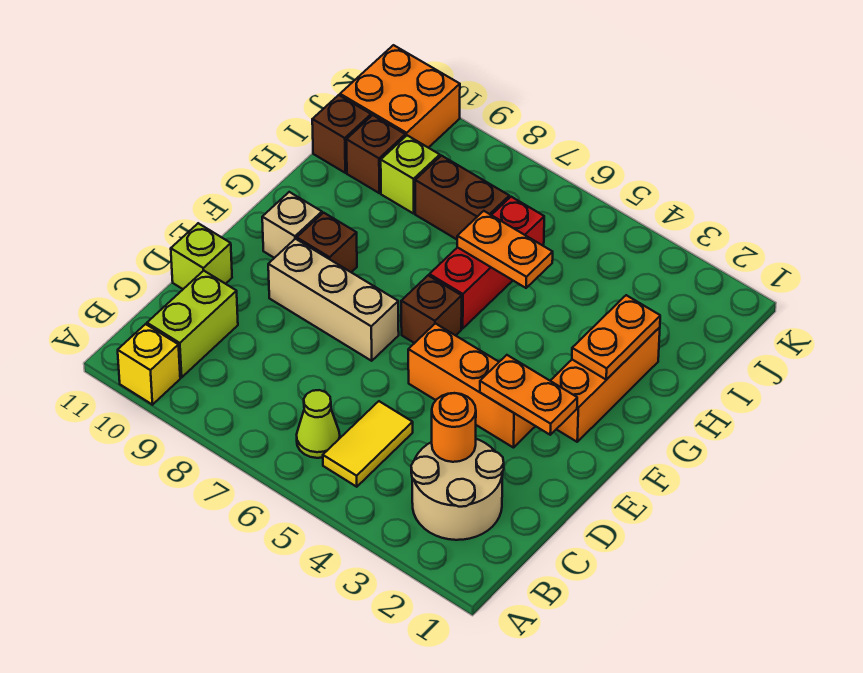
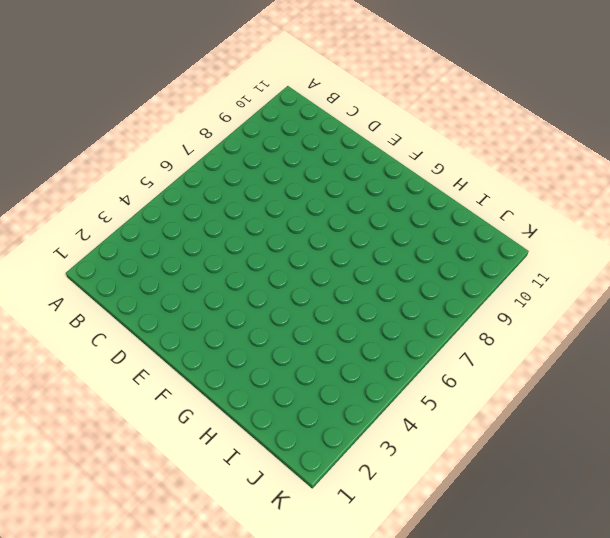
none -> yellow 1x1 brick [118,324,180,405]
none -> tan 2x2 round brick [411,439,504,540]
none -> yellow 1x2 tile [323,401,413,487]

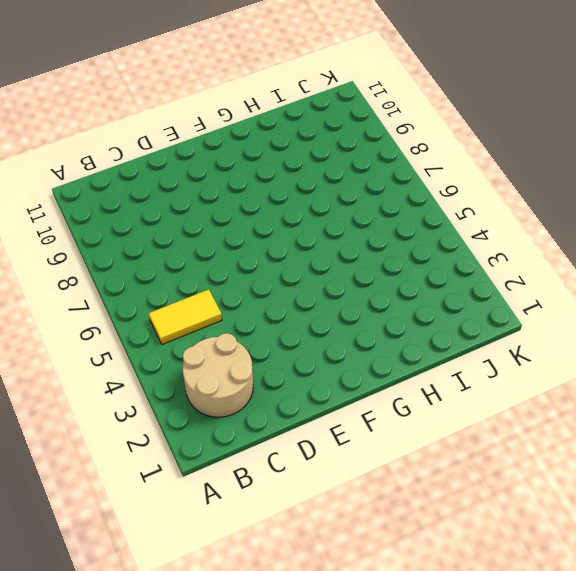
none -> yellow 1x1 brick [118,324,180,405]
none -> lime 1x1 cone [297,390,340,458]
none -> lime 1x2 brick [147,271,238,377]

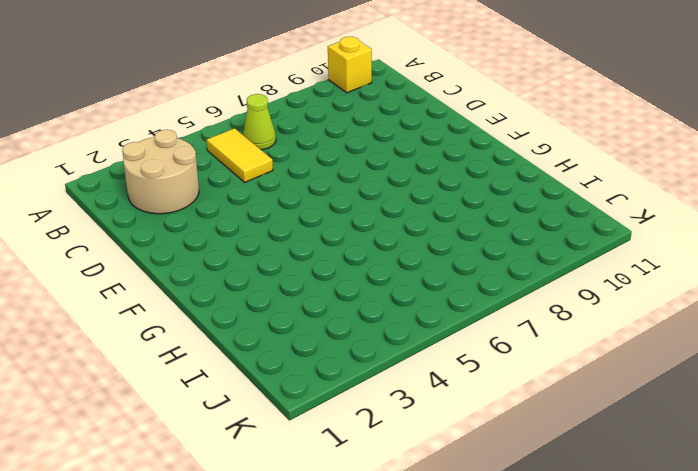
none -> lime 1x2 brick [147,271,238,377]
none -> lime 1x1 brick [171,223,232,289]
none -> orange 1x3 brick [408,323,535,448]

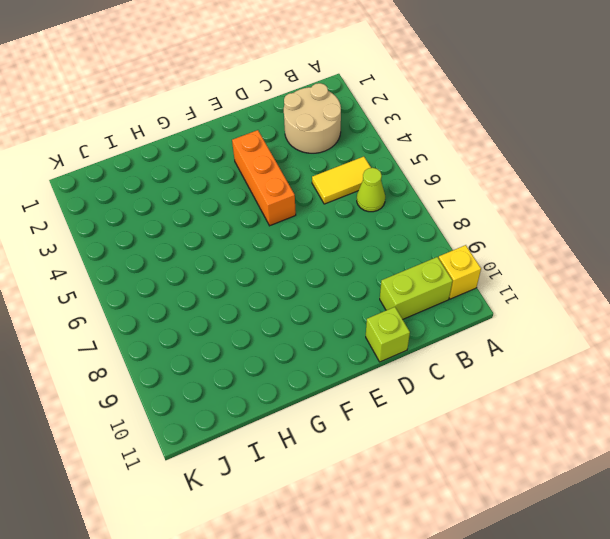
none -> tan 1x3 brick [268,239,399,361]
none -> orange 1x3 brick [550,327,660,442]
none -> brown 1x1 brick [401,276,462,343]

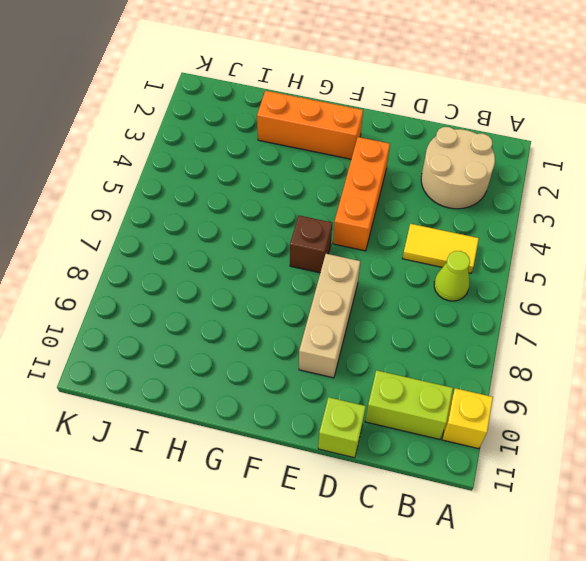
none -> brown 1x1 brick [297,213,357,272]
none -> tan 1x1 brick [262,192,322,258]
none -> red 1x3 brick [429,197,544,328]

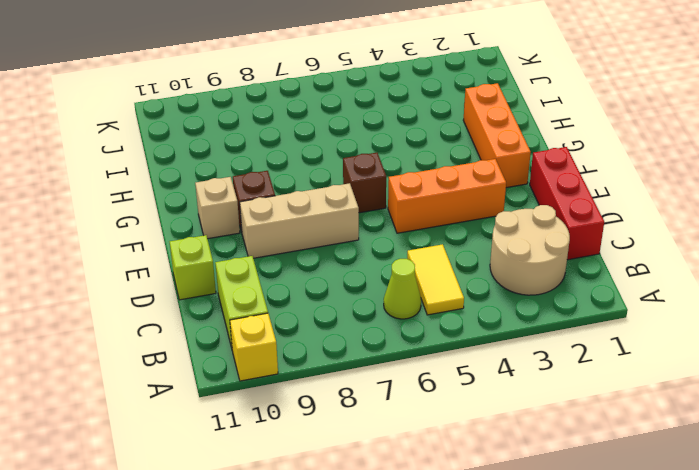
red 1x3 brick [530,147,604,260] -> red 1x3 brick moved to [429,197,544,328]
none -> brown 1x2 brick [415,156,509,239]
none -> lime 1x1 brick [381,135,440,214]
none -> brown 1x1 brick [346,115,405,193]

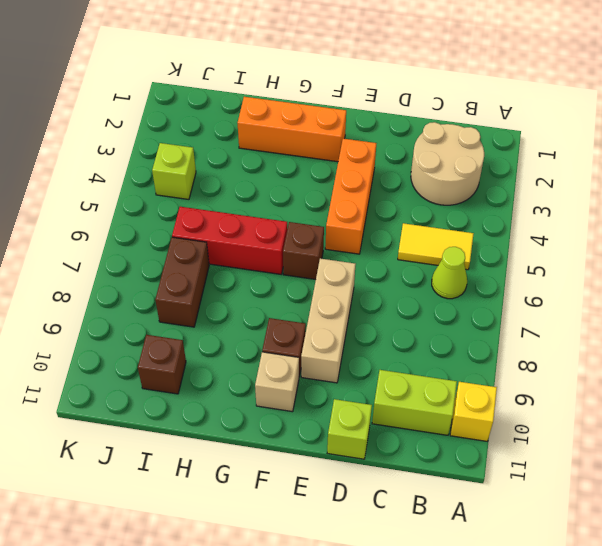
lime 1x1 brick [152,143,196,199] -> lime 1x1 brick moved to [381,135,440,214]
none -> brown 1x1 brick [312,95,371,173]
none -> orange 2x2 brick [340,45,460,148]
none -> orange 1x1 round brick [432,393,476,462]

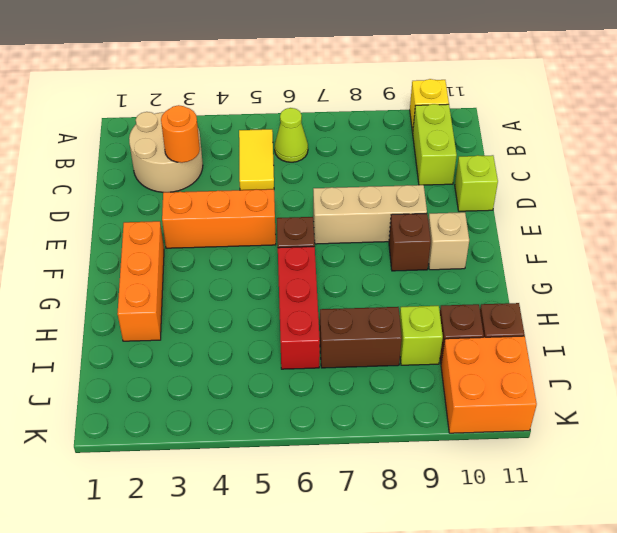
none -> orange 1x2 plate [480,355,577,435]
none -> orange 1x2 plate [572,295,660,380]
none -> orange 1x2 plate [457,211,553,288]

